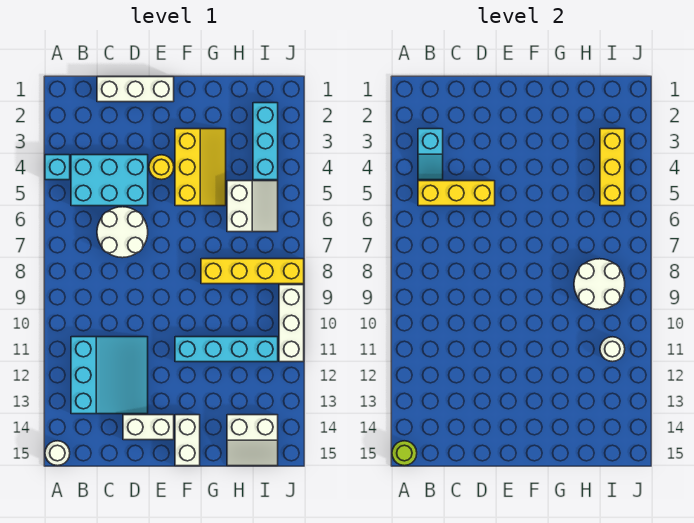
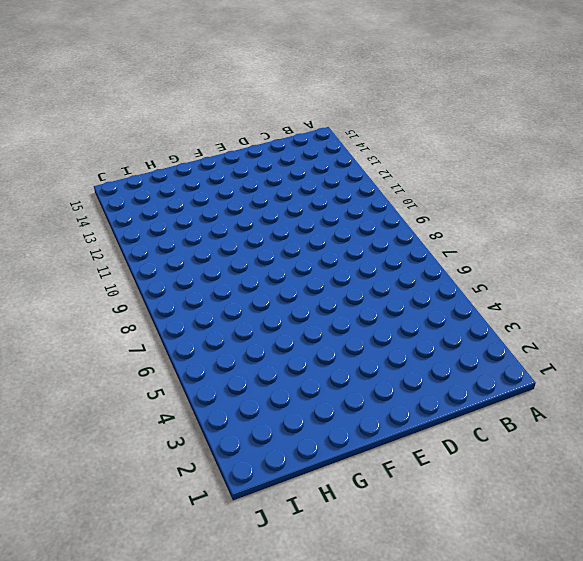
none -> cyan 1x1 brick [45,155,70,180]
none -> white 1x1 round brick [45,441,70,466]
none -> cyan 2x3 brick [71,155,148,206]

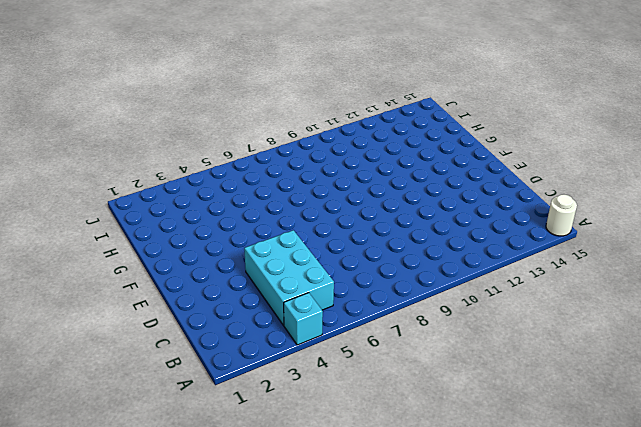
none -> cyan 3x3 slope [71,337,148,414]
none -> white 1x3 brick [97,77,174,102]
none -> white 2x2 round brick [97,207,148,258]

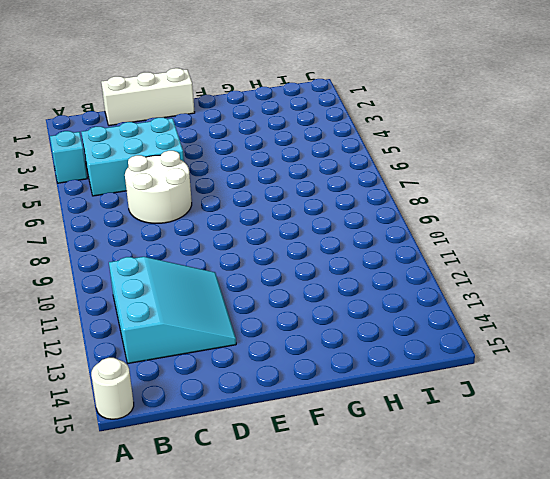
none -> white 1x2 brick [123,415,174,440]
none -> yellow 1x1 round brick [149,155,174,180]
none -> yellow 2x3 slope [175,129,226,206]

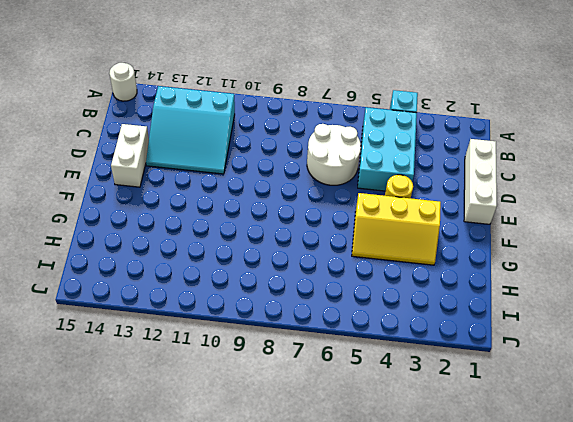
none -> cyan 1x4 brick [175,337,278,362]
none -> white 1x2 brick [175,415,200,466]
none -> yellow 1x4 brick [201,259,304,284]

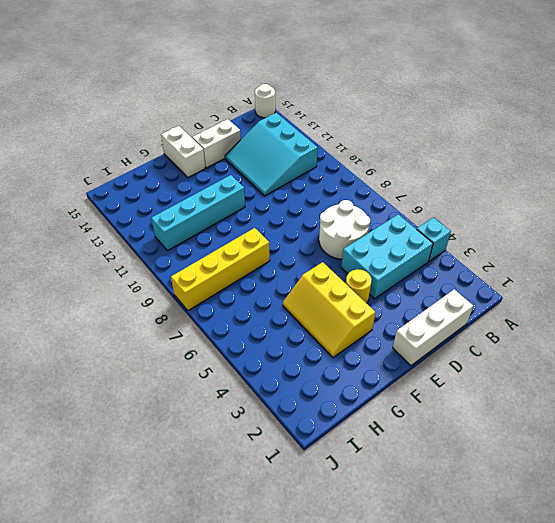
none -> white 2x2 slope [227,181,278,232]
none -> white 2x2 slope [227,415,278,466]
none -> cyan 1x3 brick [253,103,278,180]

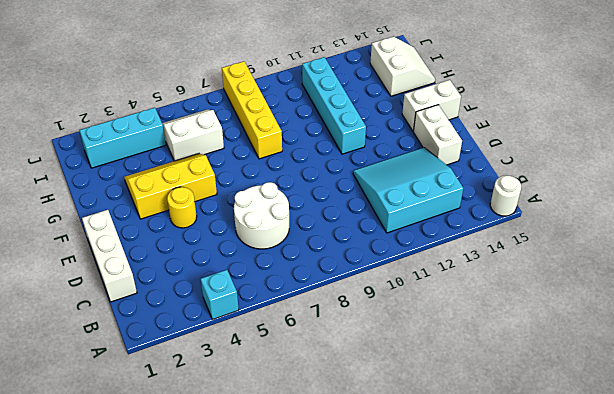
none -> cyan 2x3 brick [71,155,148,206]
none -> white 1x3 brick [279,285,304,362]
none -> lime 1x1 round brick [392,441,417,466]

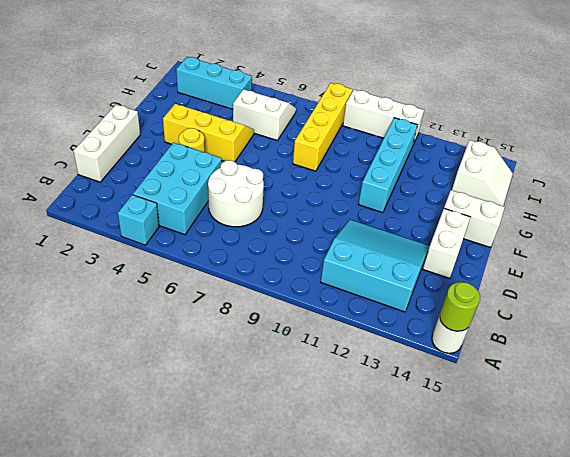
none -> cyan 1x2 slope [418,129,443,180]
none -> yellow 1x3 brick [418,181,495,206]
none -> white 2x2 round brick [574,259,625,310]

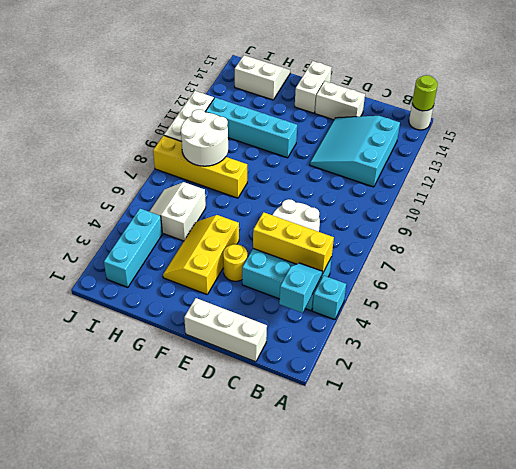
none -> yellow 1x3 brick [600,129,625,206]
none -> white 1x1 round brick [600,337,625,362]

